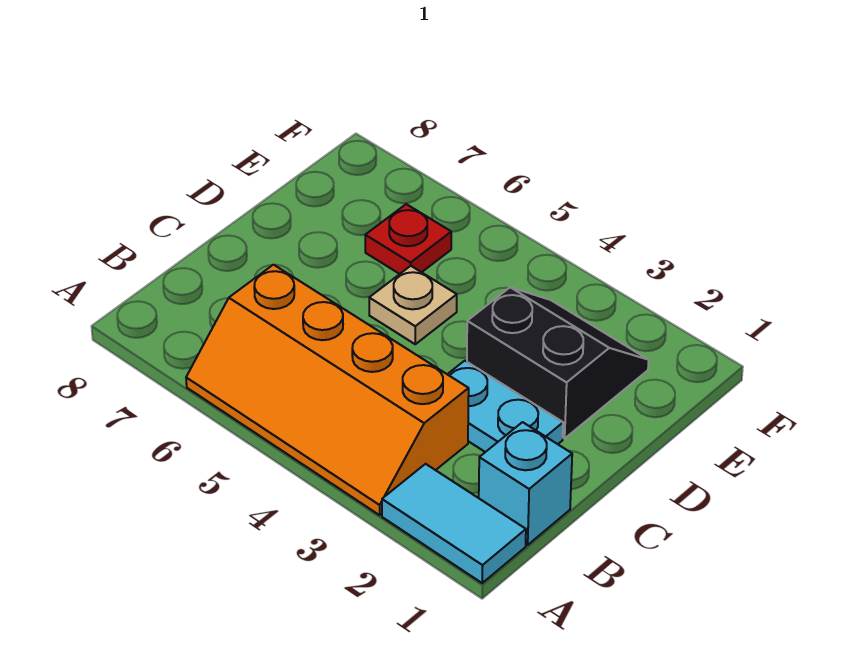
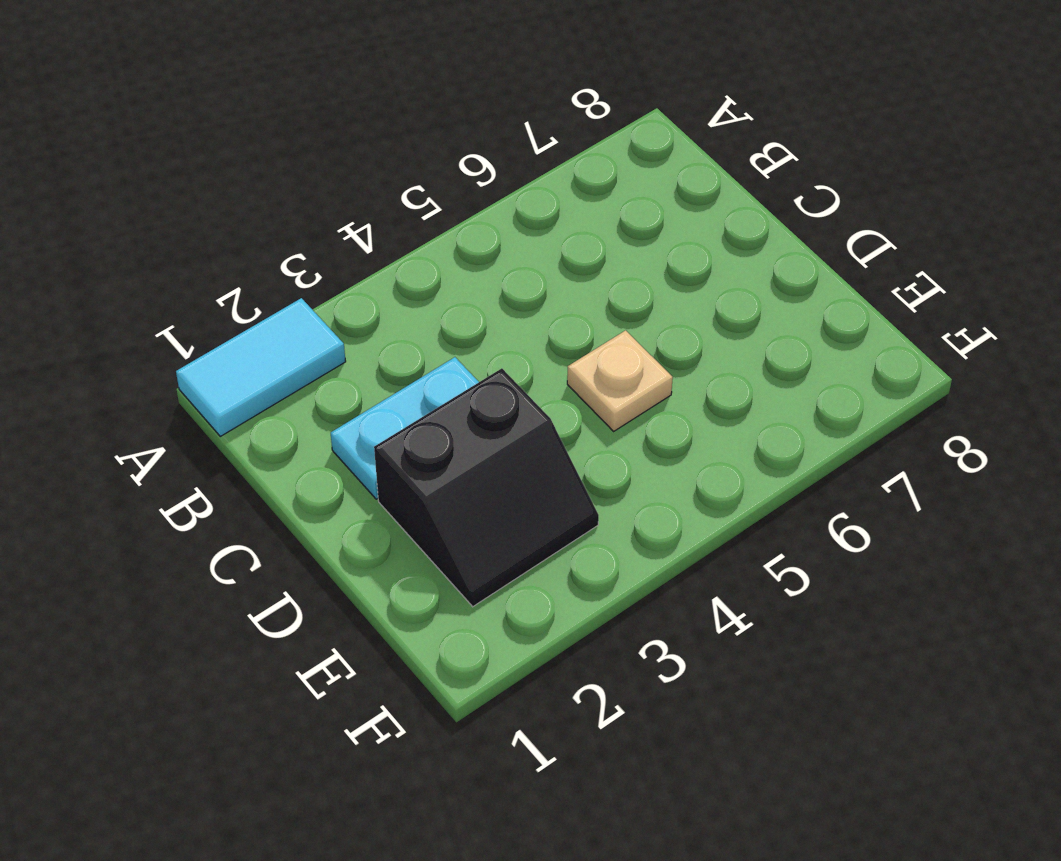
none -> orange 2x4 slope [186,265,469,515]
none -> cyan 1x1 brick [479,422,572,545]

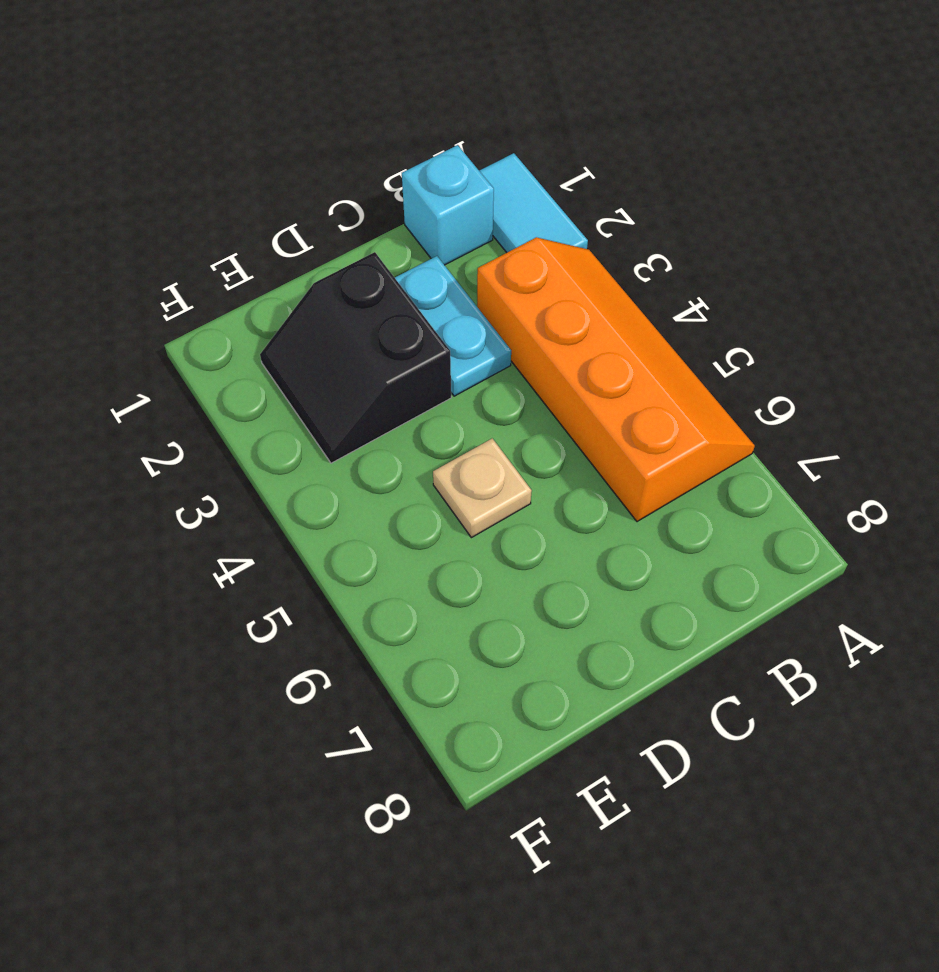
none -> red 1x1 plate [365,204,451,274]

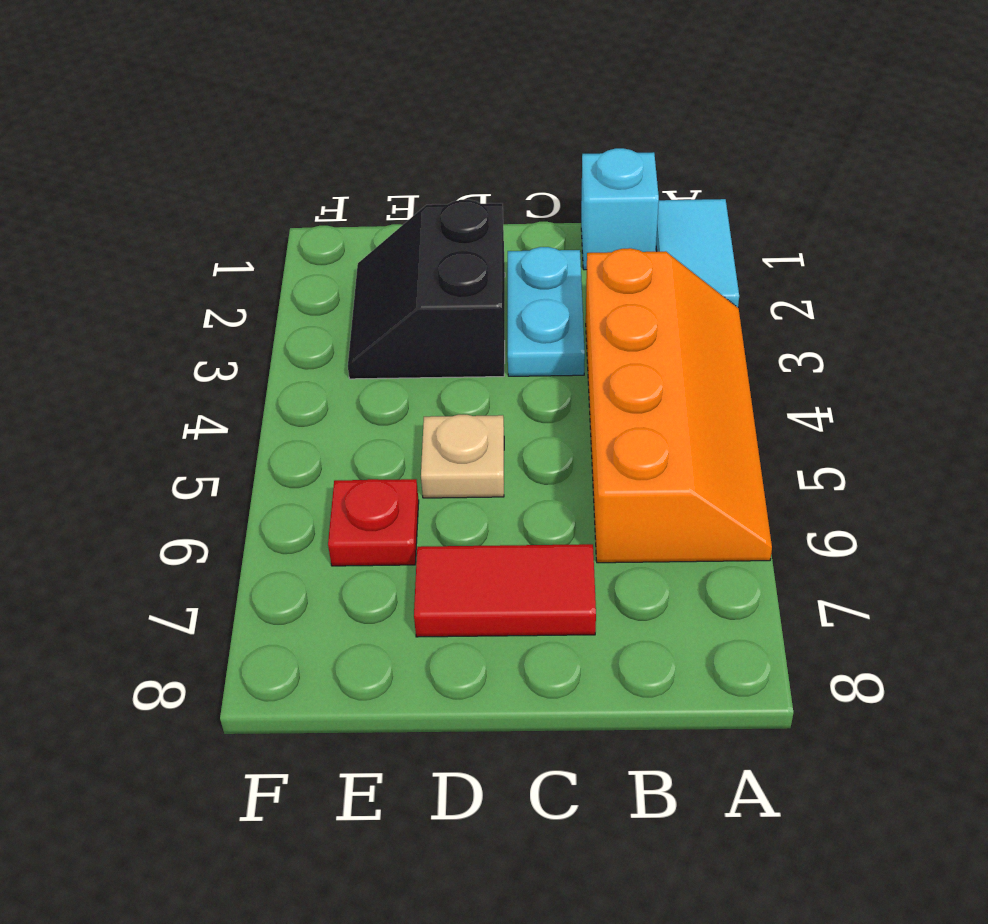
red 1x2 tile [414,544,596,637] -> none

